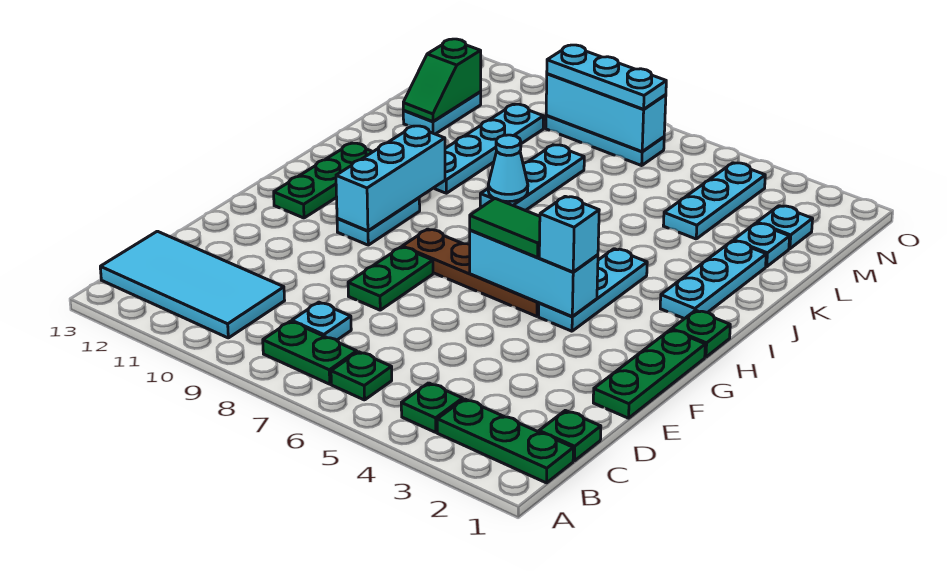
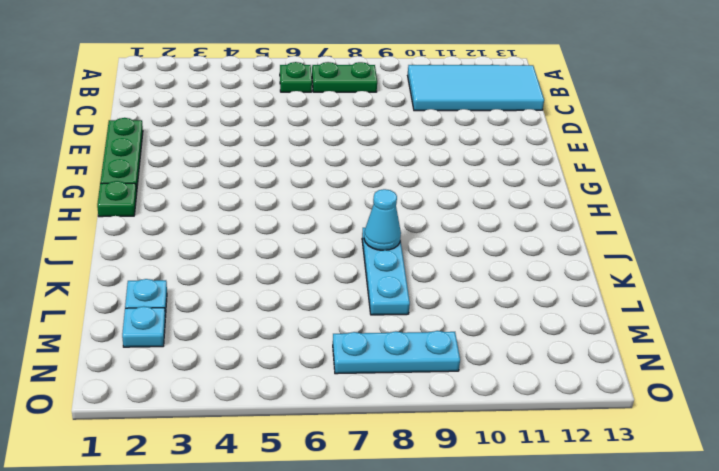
none -> green 1x3 plate [437,399,573,483]
none -> green 1x1 plate [401,383,463,432]
none -> green 1x1 plate [539,410,601,461]
none -> cyan 1x1 plate [292,302,351,340]

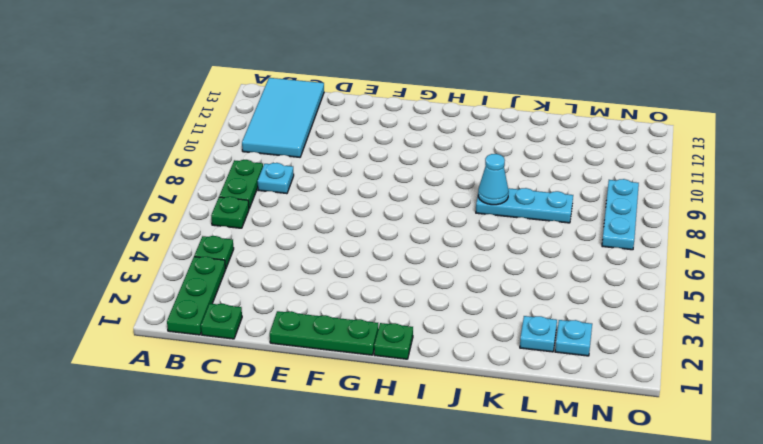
none -> green 1x2 plate [348,247,433,310]
none -> cyan 1x3 plate [539,249,647,331]
none -> brown 1x4 plate [402,229,539,316]
none -> cyan 1x2 plate [337,198,420,245]

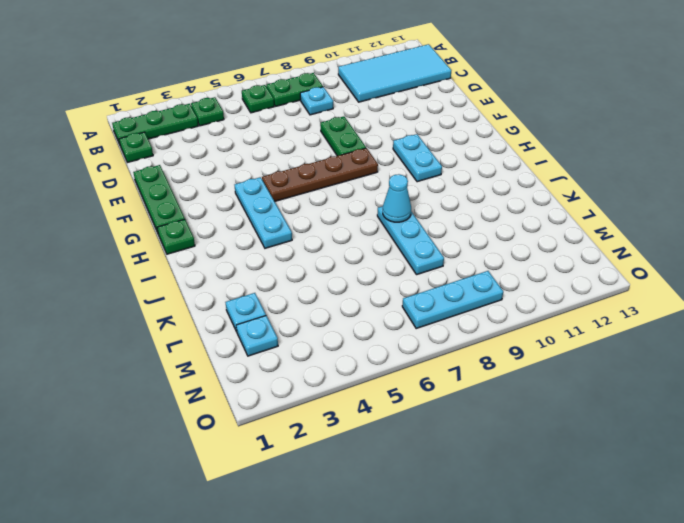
none -> green 1x3 plate [274,143,373,218]
none -> cyan 1x3 plate [660,241,766,319]
none -> cyan 1x4 plate [434,104,544,193]
none -> cyan 1x3 plate [663,163,765,239]

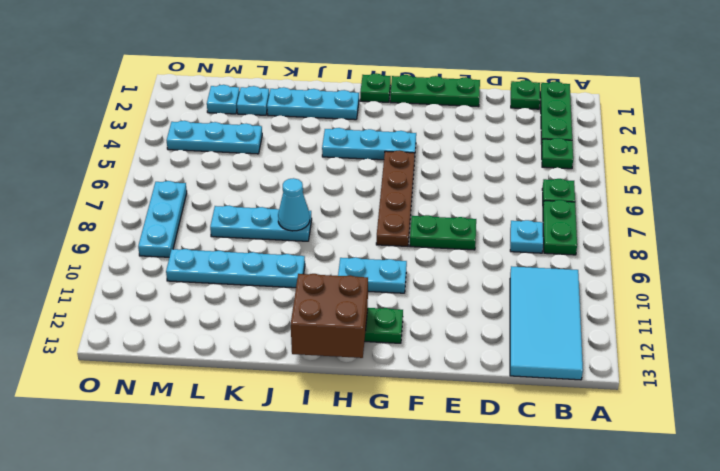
brown 2x2 brick [291,274,368,358] -> none
none -> cyan 1x2 plate [403,92,481,134]
none -> cyan 1x3 brick [470,230,598,317]
none -> cyan 1x3 brick [336,126,445,231]
none -> green 1x2 slope [403,39,481,122]

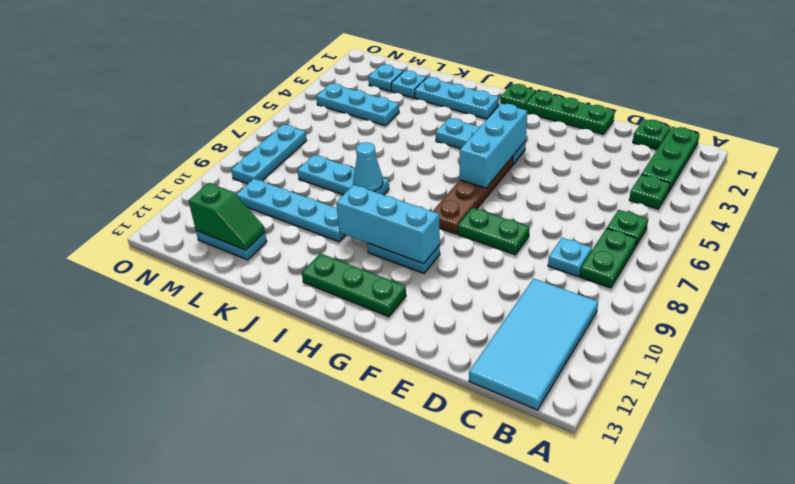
none -> cyan 1x3 brick [546,74,666,152]
none -> cyan 1x1 brick [539,196,599,272]
none -> green 1x2 tile [470,199,540,257]
none -> cyan 1x3 plate [547,45,666,109]

